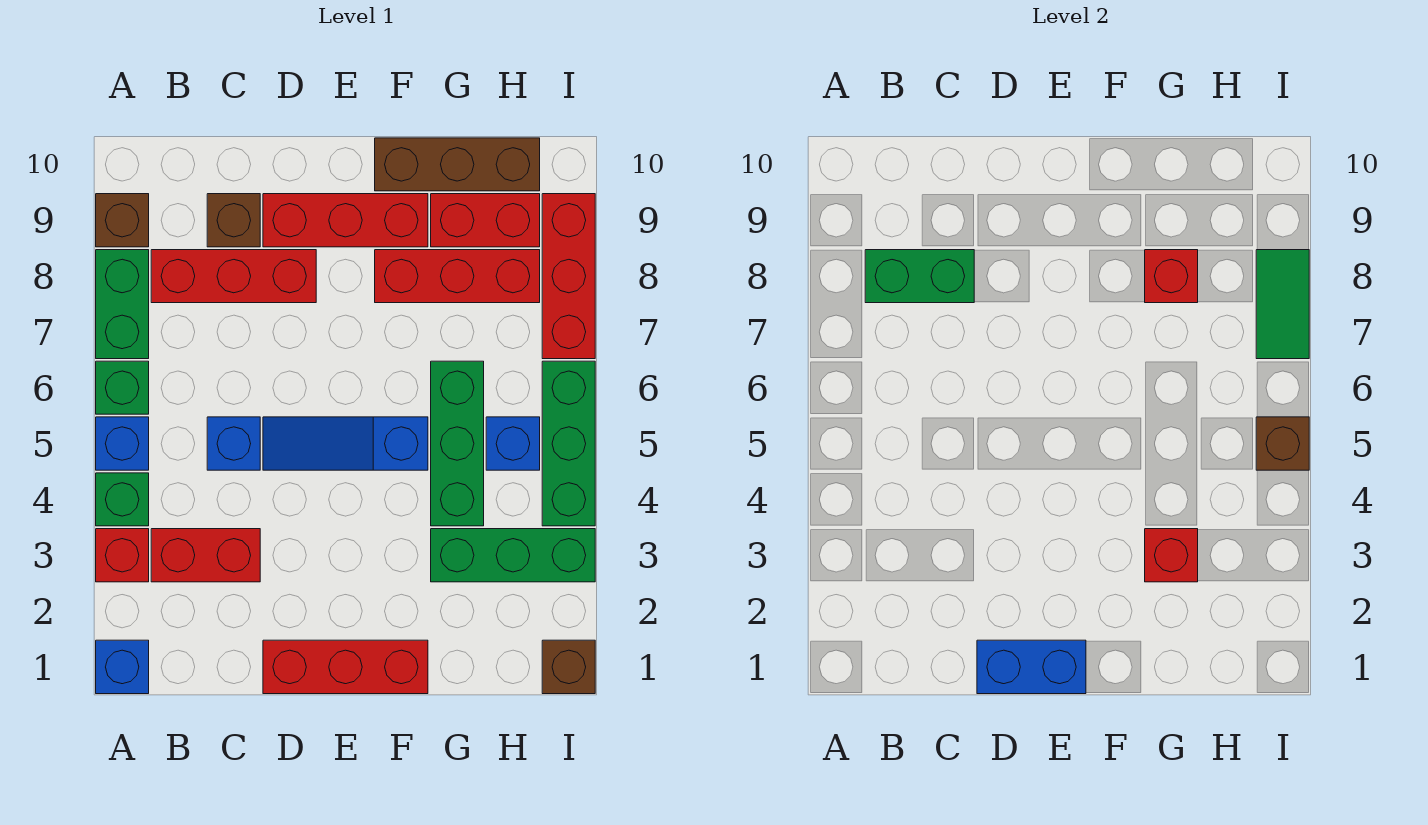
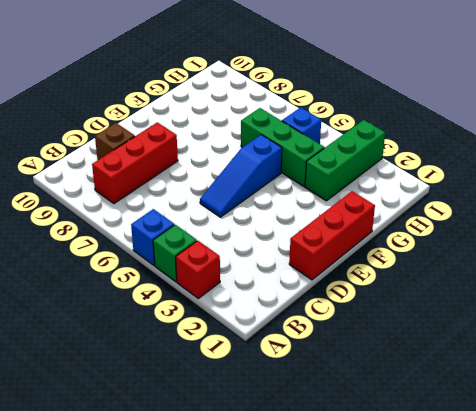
none -> blue 1x1 brick [96,640,149,694]
none -> green 1x1 brick [96,361,149,414]
none -> green 1x2 brick [96,250,149,359]

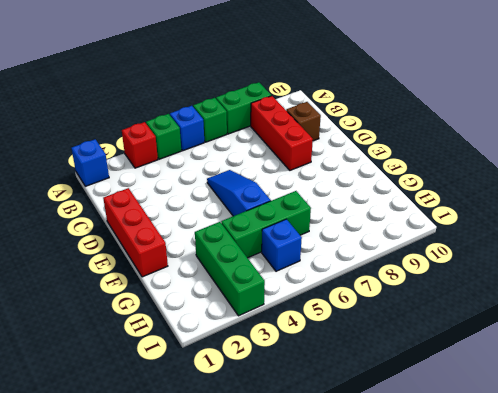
none -> brown 1x1 brick [96,194,149,247]
none -> red 1x2 brick [151,529,260,582]
none -> blue 1x1 brick [207,417,260,470]

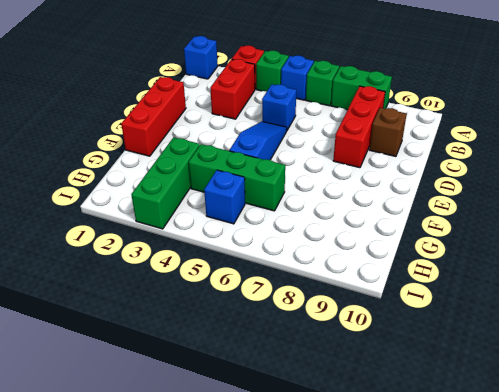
none -> brown 1x1 brick [96,194,149,247]
none -> red 1x3 brick [263,194,428,247]
none -> red 1x3 brick [375,250,540,303]

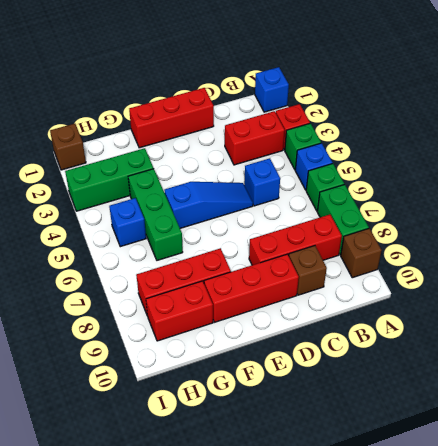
none -> brown 1x3 brick [375,138,540,191]
none -> green 1x3 brick [542,361,595,526]
none -> red 1x3 brick [542,194,595,359]

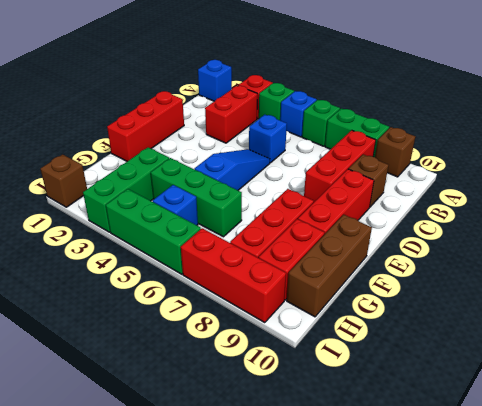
none -> green 1x2 brick [865,250,974,303]
none -> blue 1x2 brick [977,640,1086,694]
none -> red 1x1 brick [1145,529,1198,582]

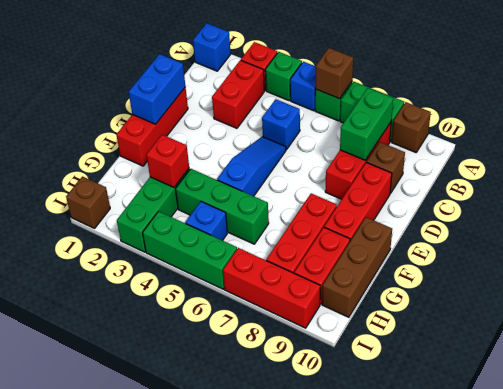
brown 1x1 brick [315,48,353,99] -> brown 1x1 brick moved to [1256,417,1309,470]
none -> red 1x1 brick [1145,250,1198,303]
none -> green 1x2 tile [1256,250,1309,359]

